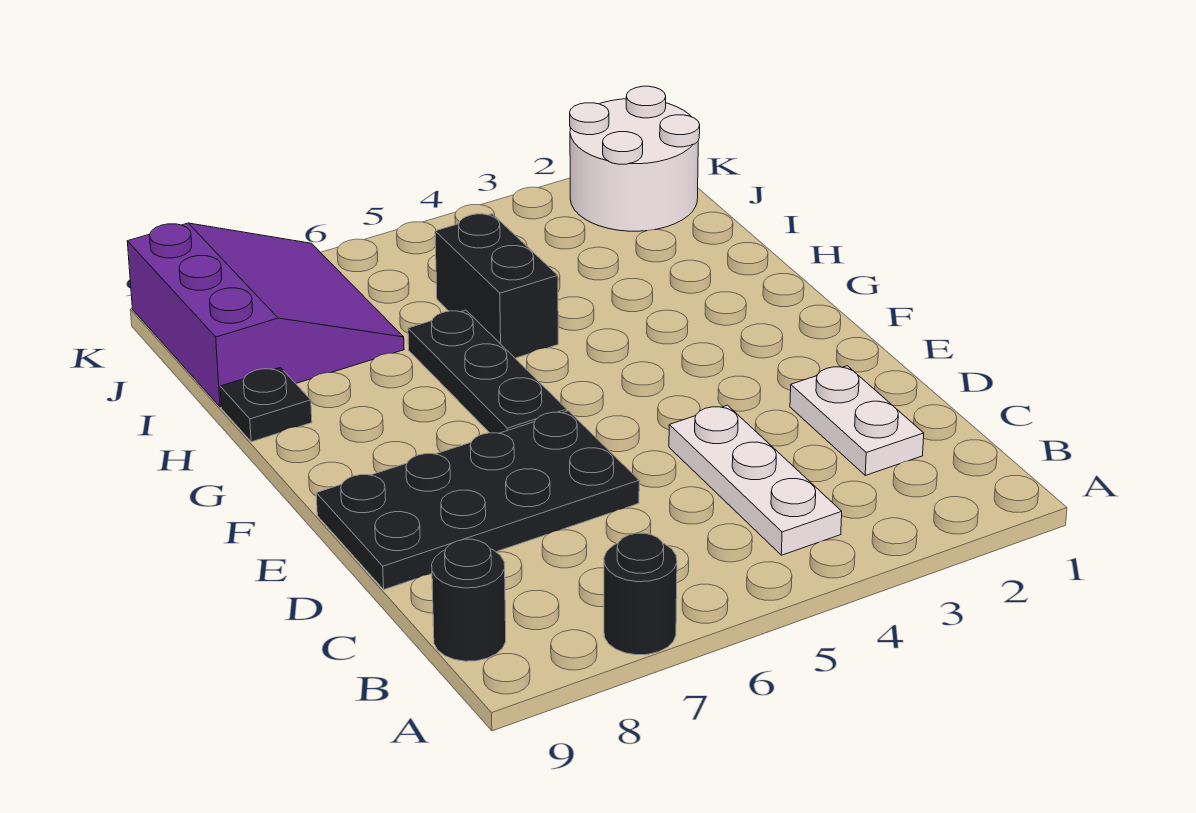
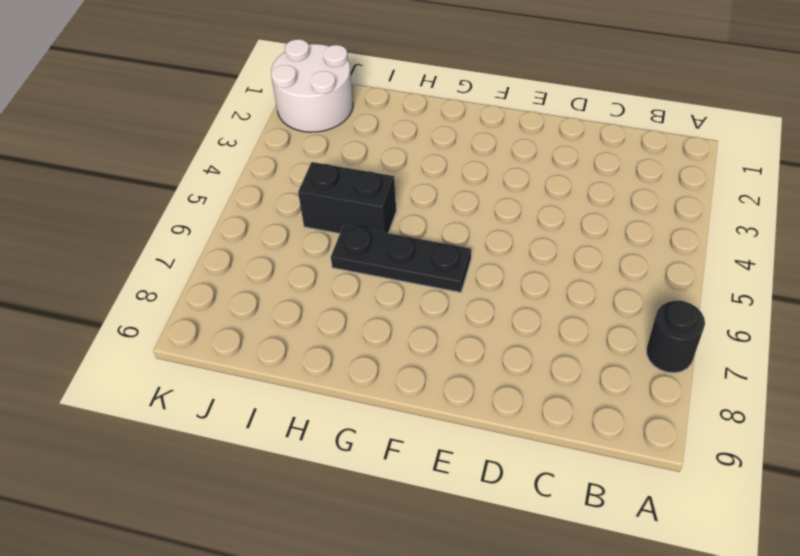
none -> white 1x3 plate [669,405,842,555]
none -> black 1x1 round brick [432,539,506,661]

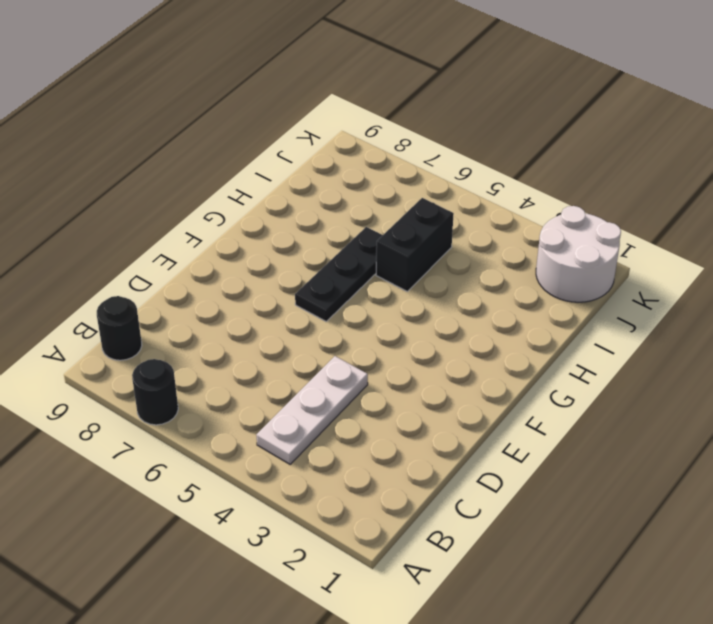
none -> white 1x2 plate [790,366,924,475]
none -> black 2x4 plate [316,411,639,589]

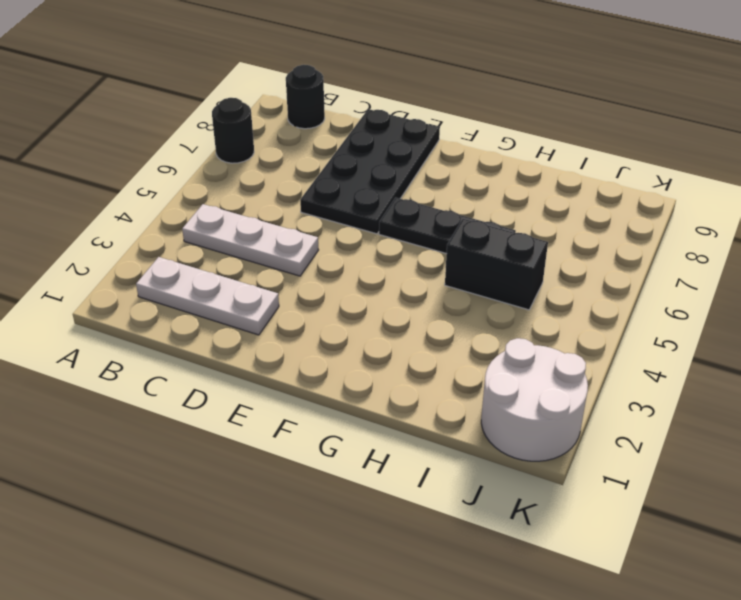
white 1x3 plate [136,257,279,335] -> white 1x2 plate [790,366,924,475]
none -> black 1x1 plate [220,368,312,442]
none -> purple 3x3 slope [127,223,404,407]

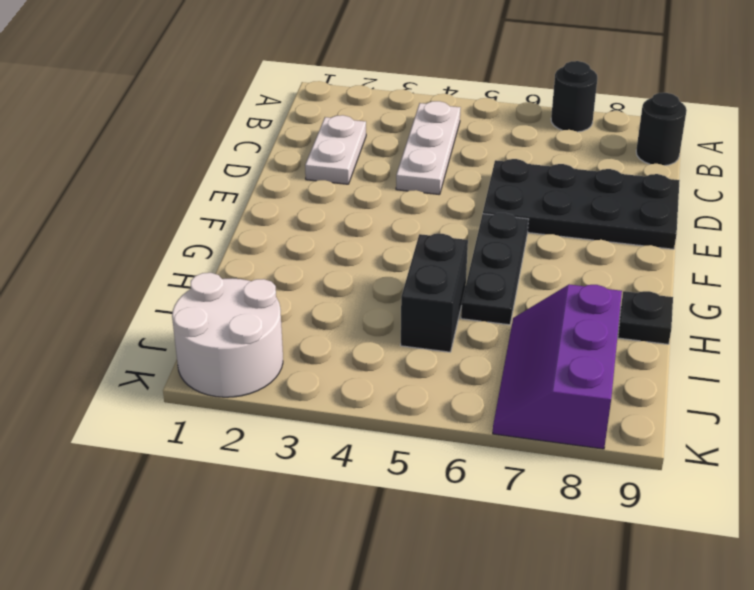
purple 2x3 slope [493,284,622,449] -> purple 3x3 slope [127,223,404,407]

